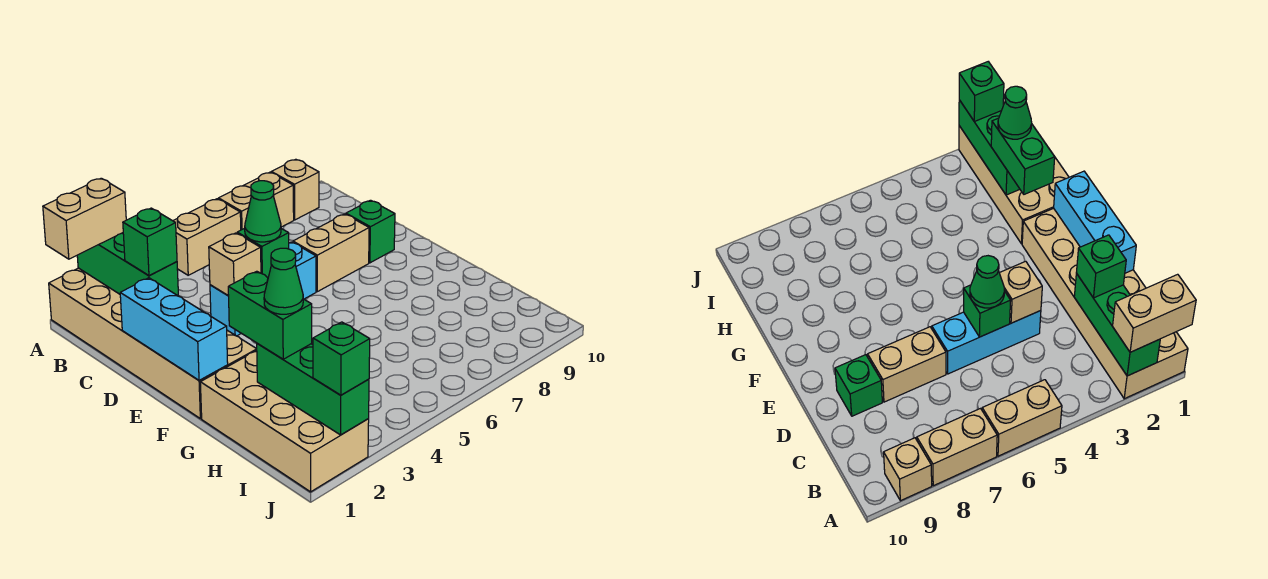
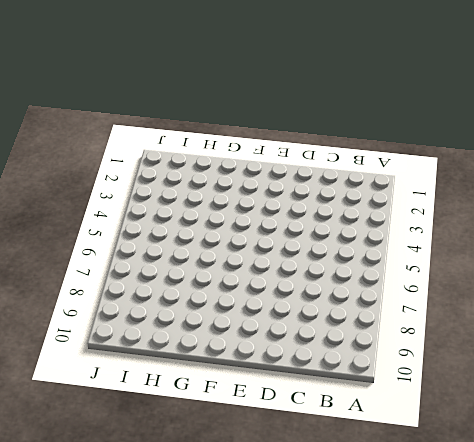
none -> tan 2x6 brick [49,268,257,419]
none -> tan 1x2 brick [173,199,241,275]
none -> tan 1x2 brick [219,172,294,230]

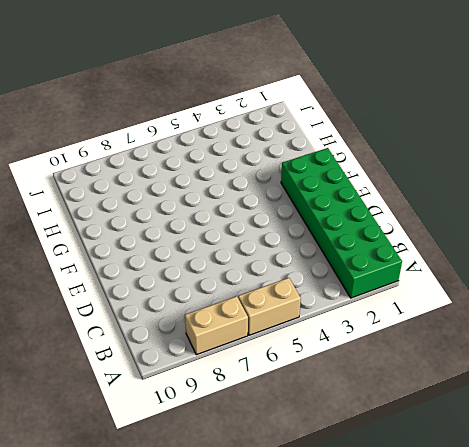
green 2x6 brick [281,148,402,298] -> tan 2x6 brick [49,268,257,419]
none -> tan 1x1 brick [271,159,319,220]
none -> cyan 1x3 brick [210,242,316,336]
none -> tan 1x2 brick [293,214,369,292]

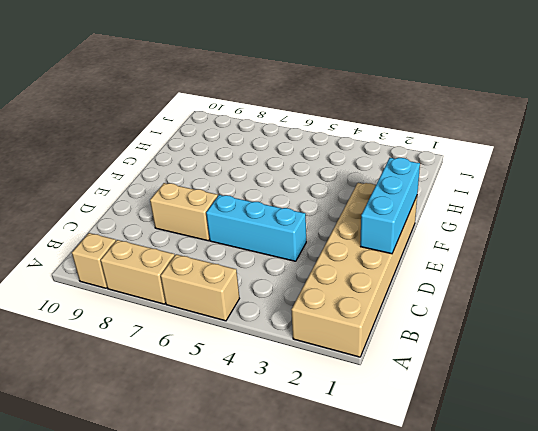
none -> green 1x1 brick [346,200,395,263]
none -> tan 2x4 brick [200,351,369,492]
none -> green 1x3 brick [77,233,178,296]

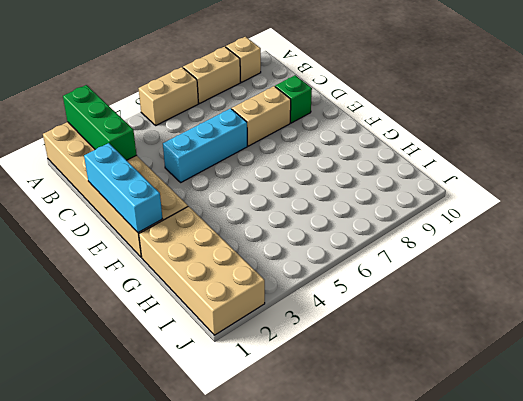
none -> tan 1x1 brick [209,233,261,296]
none -> green 1x1 brick [237,228,289,278]
none -> green 1x3 brick [257,344,369,435]

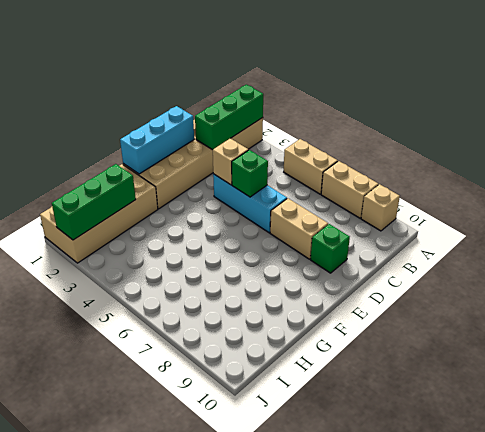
none -> tan 1x2 brick [43,178,126,259]
none -> green 1x1 brick [123,208,177,276]
none -> green 1x1 cone [245,181,281,242]

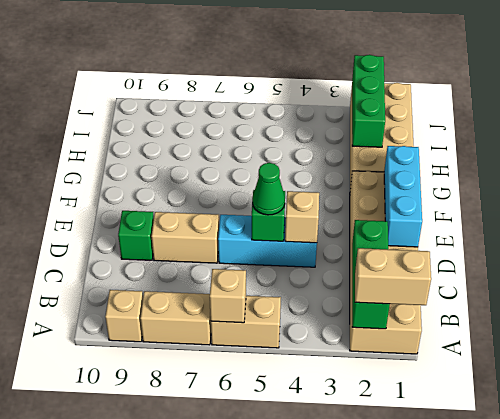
tan 1x1 brick [210,269,246,323] -> none
none -> green 1x1 brick [123,208,177,276]
none -> green 1x2 brick [228,271,312,359]
none -> green 1x1 brick [313,322,370,395]

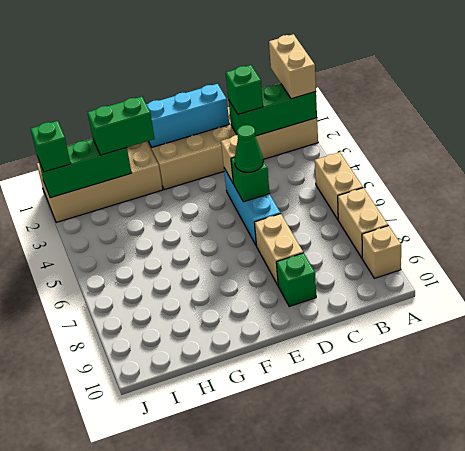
none -> green 1x1 cone [264,248,303,314]

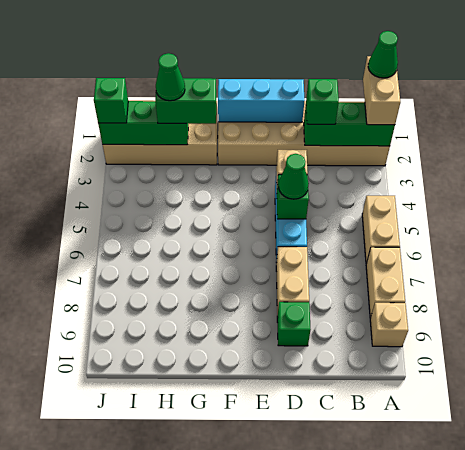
green 1x1 cone [368,31,398,78] -> none

